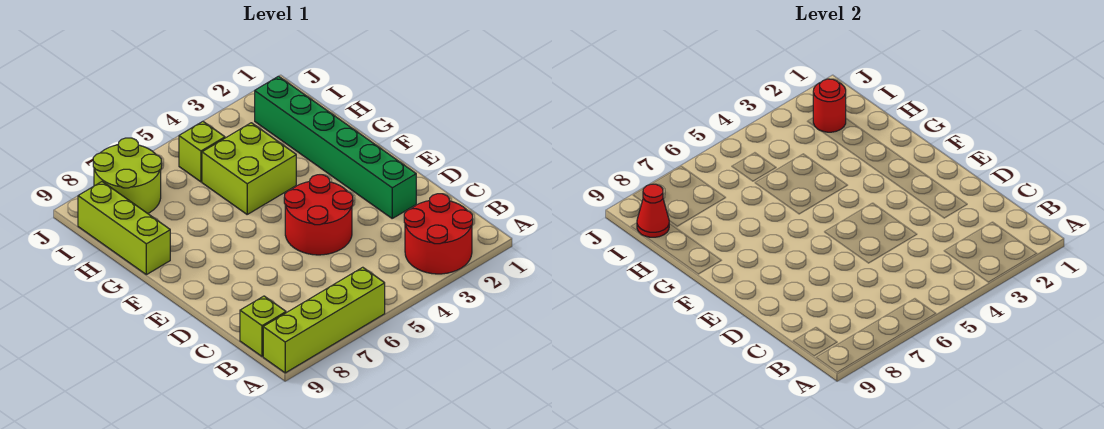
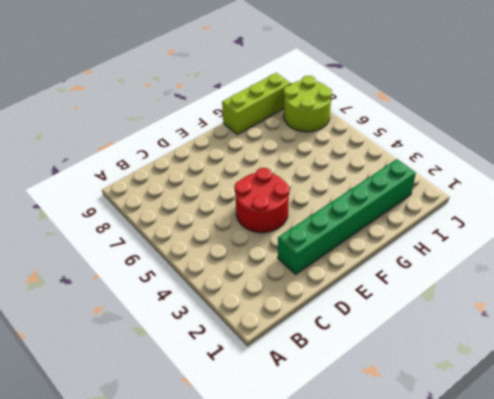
none -> red 2x2 round brick [404,194,473,274]
none -> lime 1x4 brick [263,267,385,373]

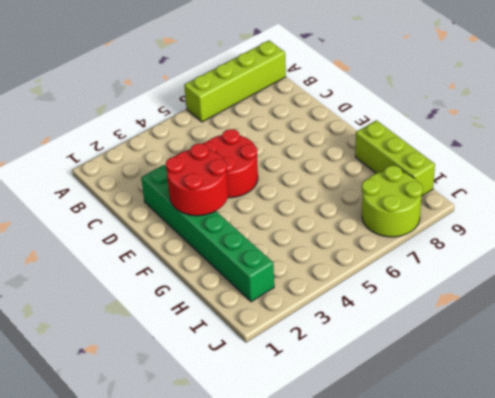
red 2x2 round brick [166,143,228,216] -> red 2x2 round brick moved to [404,194,473,274]
none -> lime 1x1 brick [240,296,286,356]
none -> lime 2x2 brick [202,123,296,214]

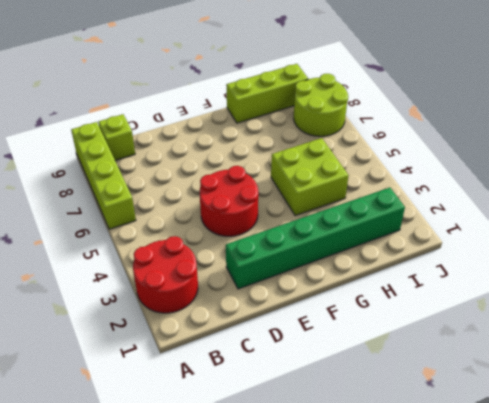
none -> lime 1x1 brick [179,122,225,182]
none -> red 1x1 round brick [813,79,846,132]

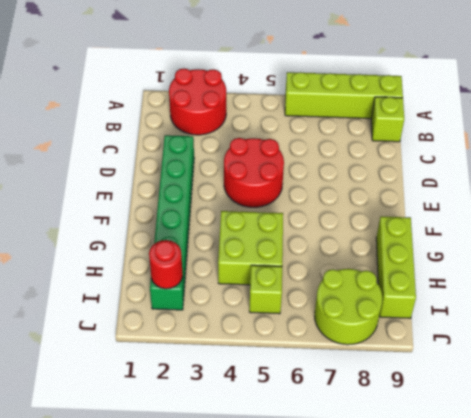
none -> red 1x1 cone [637,184,669,237]

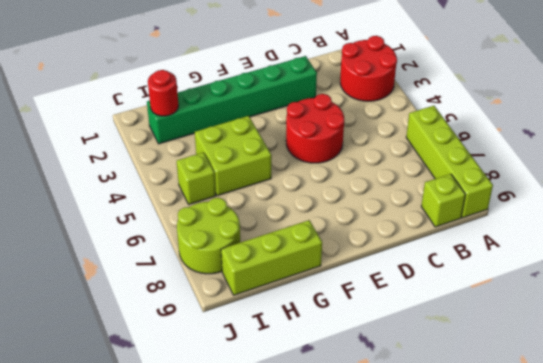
none -> red 1x1 cone [637,184,669,237]

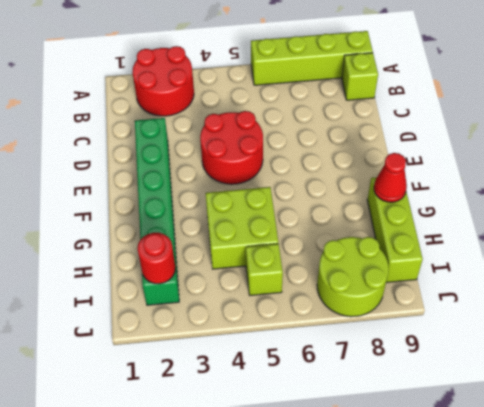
red 1x1 cone [374,153,407,202] -> red 1x1 cone moved to [637,184,669,237]

